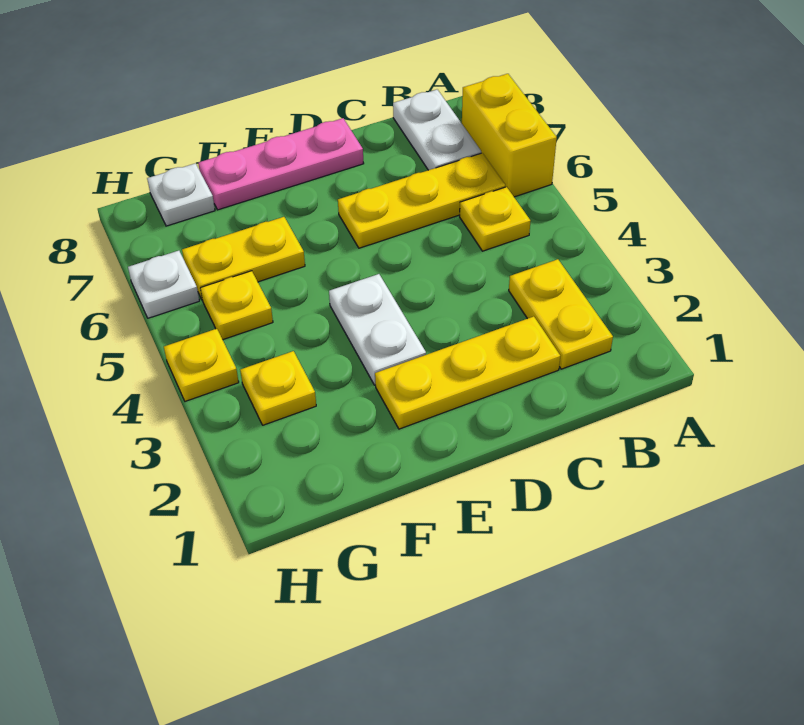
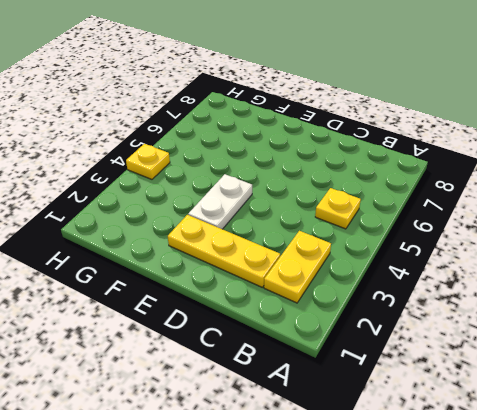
none -> yellow 1x2 brick [462,74,557,197]
none -> yellow 1x3 plate [338,153,505,248]
none -> white 1x2 plate [393,90,481,170]

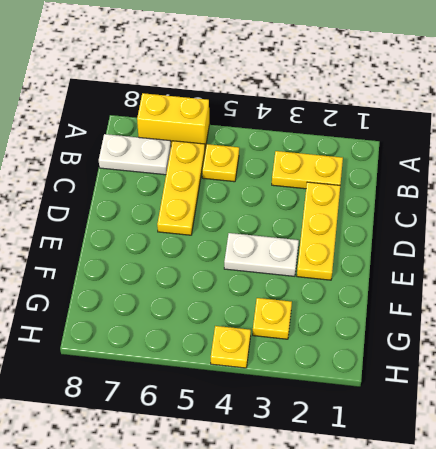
none -> pink 1x3 plate [198,118,364,210]
none -> yellow 1x2 plate [182,217,305,299]
none -> yellow 1x1 plate [201,271,273,340]

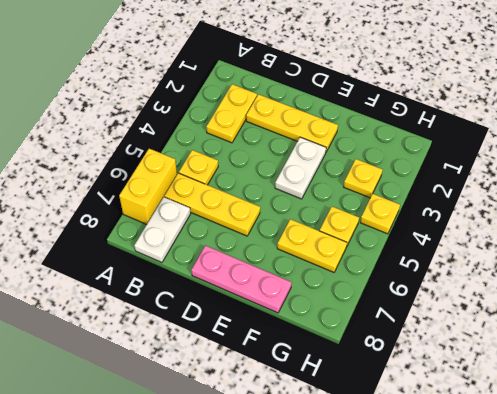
none -> white 1x1 plate [147,163,215,226]
none -> white 1x1 plate [128,251,199,318]

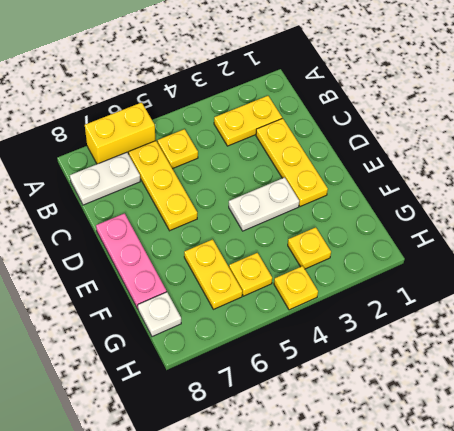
none -> white 1x1 plate [128,251,199,318]

